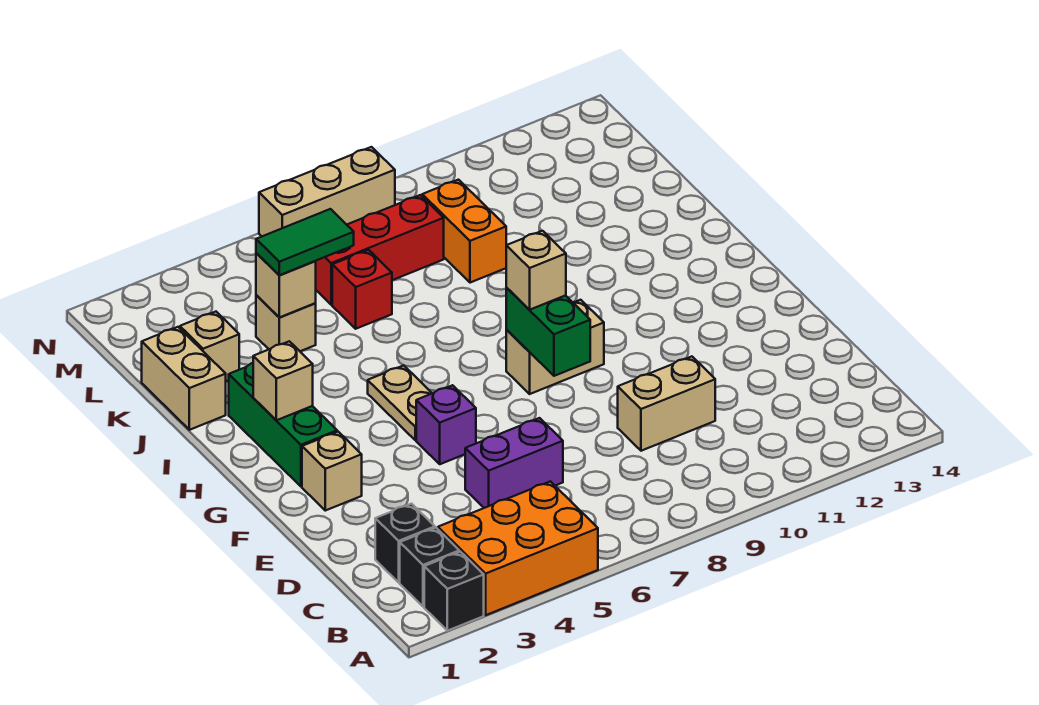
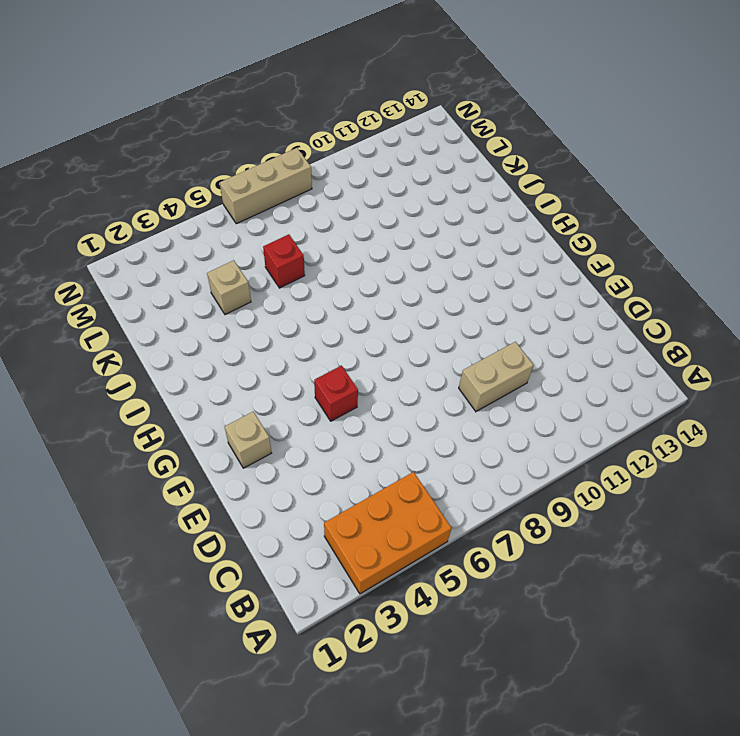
red 1x1 brick [314,366,358,421] -> purple 1x1 brick [416,385,476,464]
none -> black 1x1 brick [424,552,484,631]
none -> black 1x1 brick [400,528,459,607]
none -> black 1x1 brick [375,504,435,582]

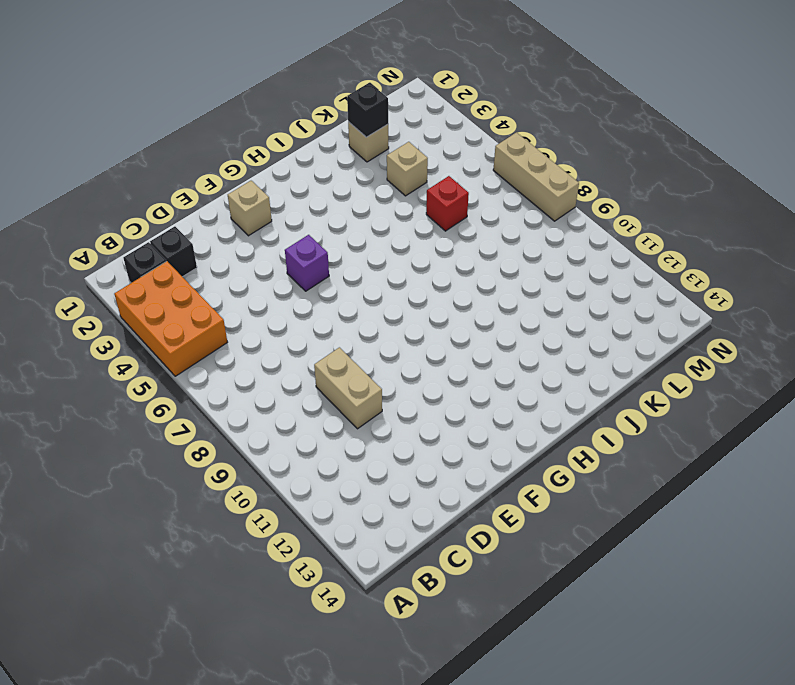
black 1x1 brick [347,83,388,137] -> black 1x1 brick moved to [424,552,484,631]
none -> purple 1x2 brick [465,418,563,508]
none -> green 1x3 brick [229,363,337,486]
none -> tan 1x2 plate [368,365,432,440]

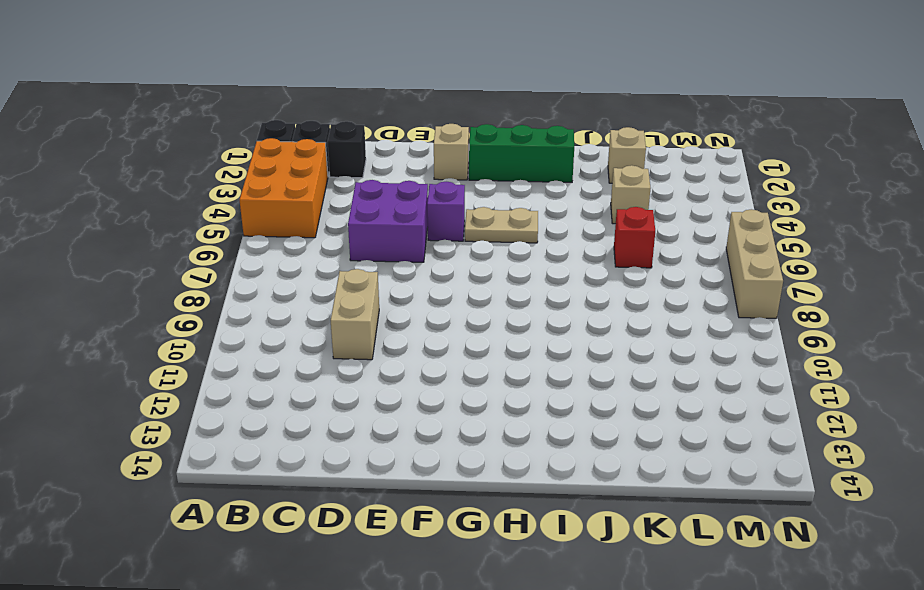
purple 2x2 brick [348,180,428,262] -> purple 1x2 brick [465,418,563,508]
none -> tan 1x2 brick [506,300,604,394]
none -> tan 1x2 brick [142,327,226,430]
none -> orange 1x2 brick [422,180,506,283]

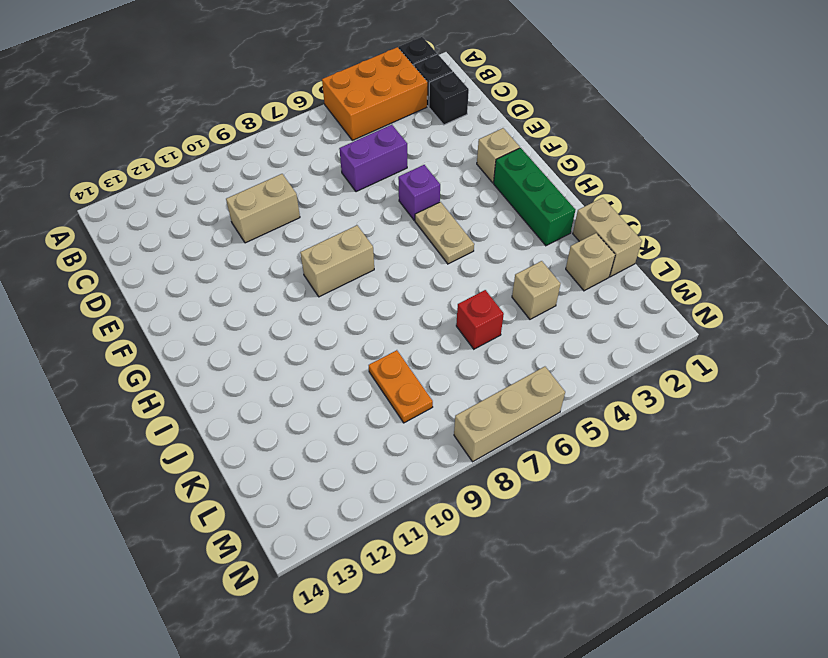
orange 1x2 plate [369,350,433,423] -> orange 1x2 brick [422,180,506,283]
none -> red 1x3 brick [316,195,444,305]
none -> green 1x2 brick [506,288,590,376]
none -> tan 1x1 brick [253,341,313,420]

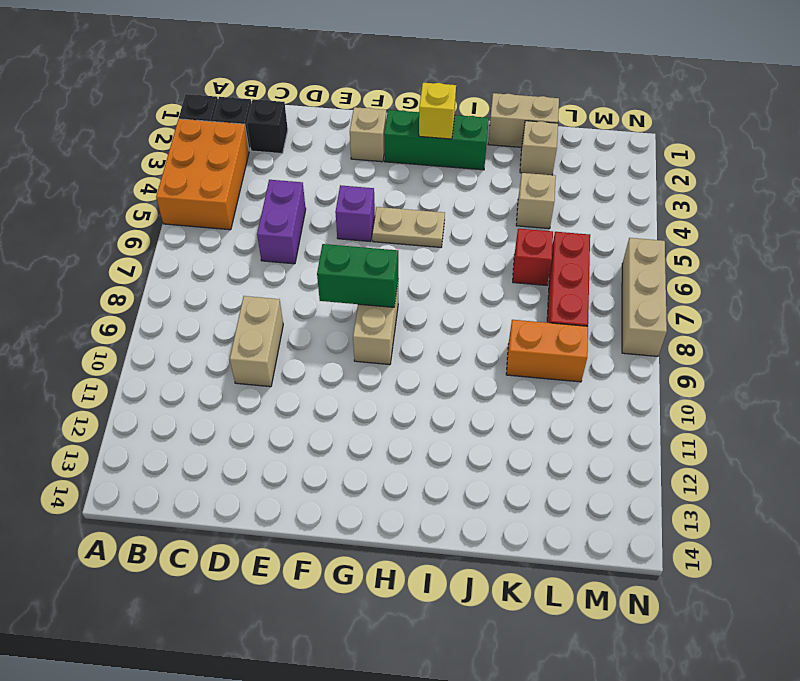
yellow 1x1 brick [419,83,456,139] -> tan 1x1 brick [253,341,313,420]
none -> tan 1x1 brick [256,253,316,317]
none -> tan 1x1 brick [506,231,566,310]
none -> green 1x2 tile [256,209,354,275]

